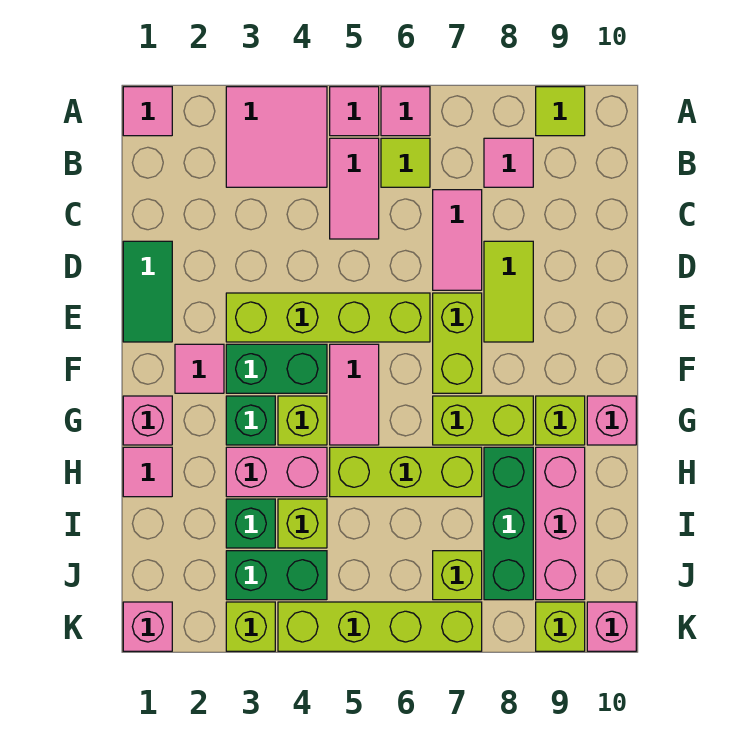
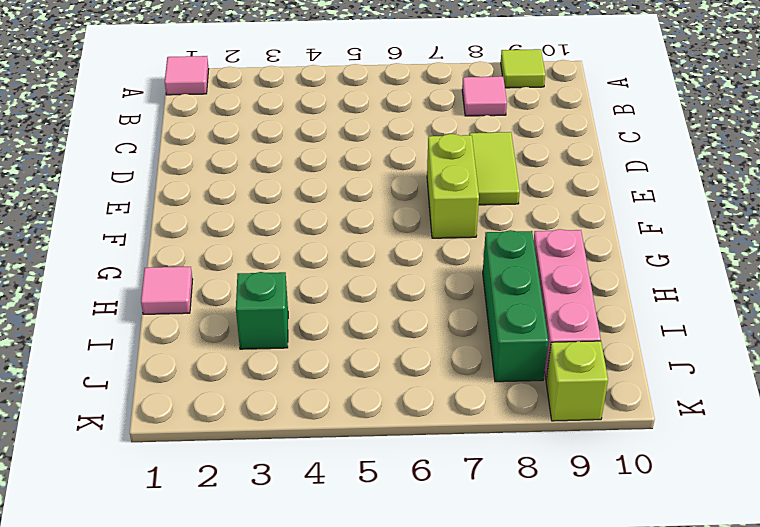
none -> pink 2x2 tile [226,87,327,187]
none -> pink 1x1 tile [330,87,379,136]
none -> pink 1x1 tile [381,87,430,136]
none -> pink 1x2 tile [330,138,379,239]

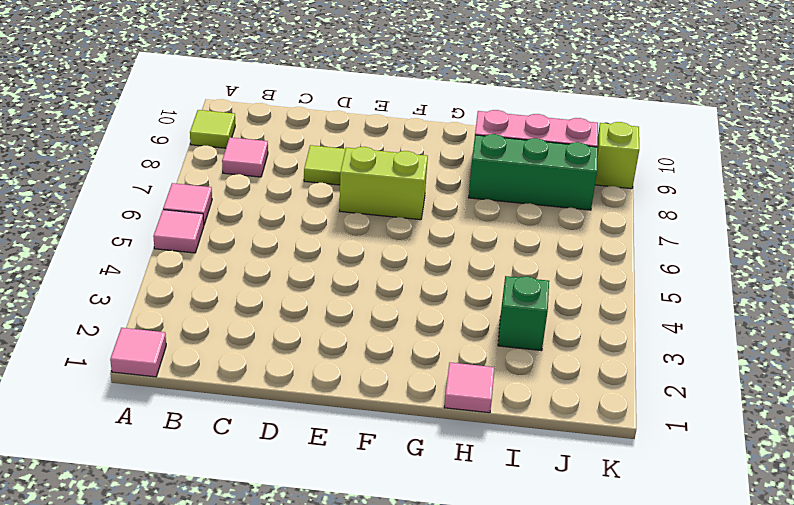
none -> pink 2x2 tile [226,87,327,187]
none -> pink 1x2 tile [330,138,379,239]
none -> lime 1x1 tile [381,138,430,187]
none -> pink 1x2 tile [433,190,482,290]

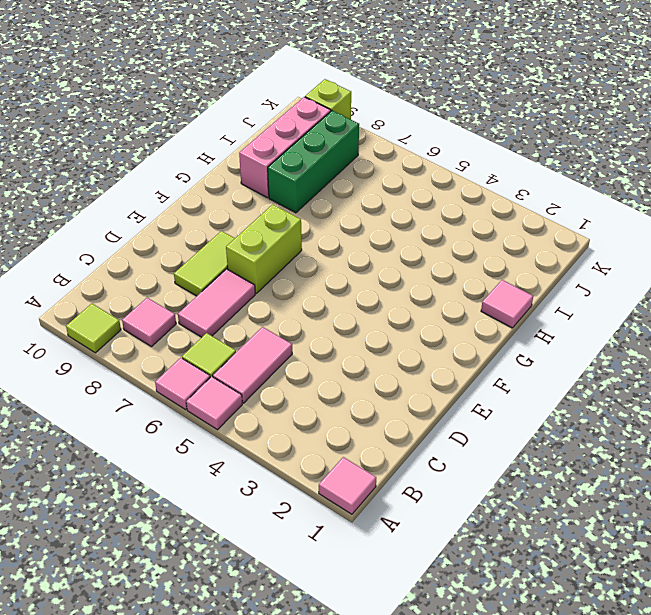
none -> pink 2x2 tile [226,87,327,187]
none -> green 1x2 tile [123,241,172,342]
none -> lime 1x4 brick [226,293,430,342]
none -> pink 1x1 tile [175,344,224,393]

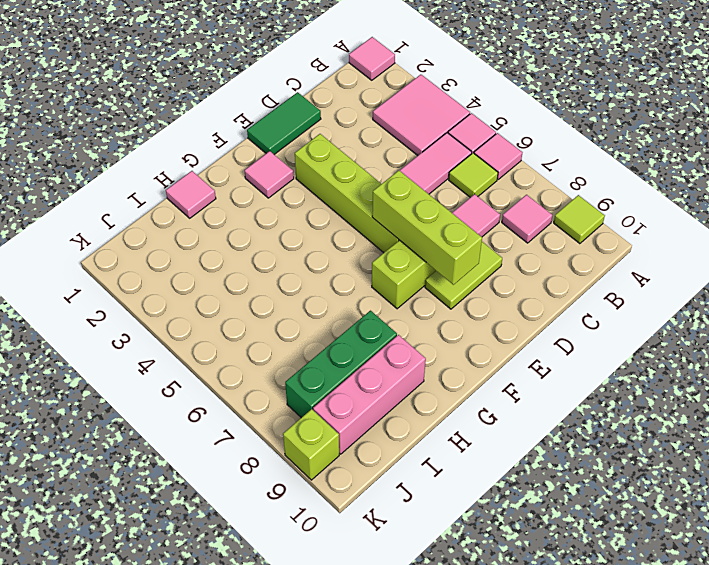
lime 1x3 brick [372,170,482,285] -> lime 1x3 brick moved to [330,447,482,497]
none -> green 1x2 brick [226,344,327,393]
none -> pink 1x2 tile [330,344,379,445]
none -> pink 1x1 brick [123,396,172,445]
none -> green 1x1 brick [226,396,275,445]

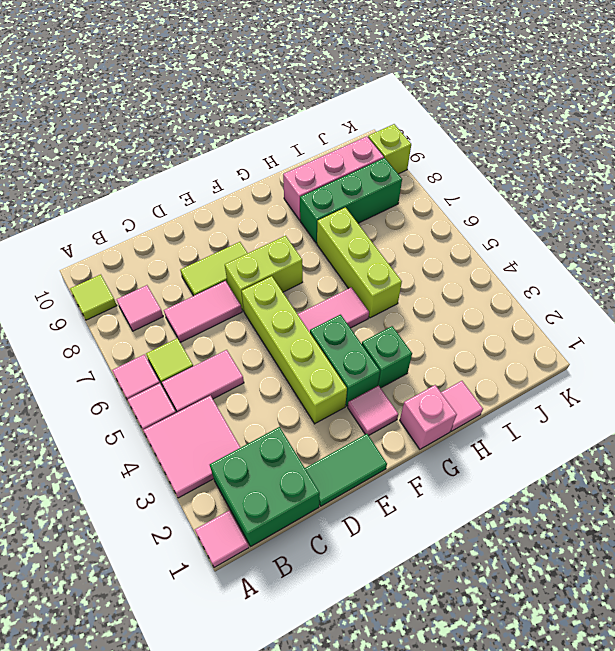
green 2x2 brick [210,427,320,546] -> none
none -> lime 1x1 brick [278,396,327,445]
none -> lime 1x2 brick [433,396,533,445]
none -> lime 1x1 brick [536,396,585,445]
none -> pink 1x1 brick [587,396,636,445]

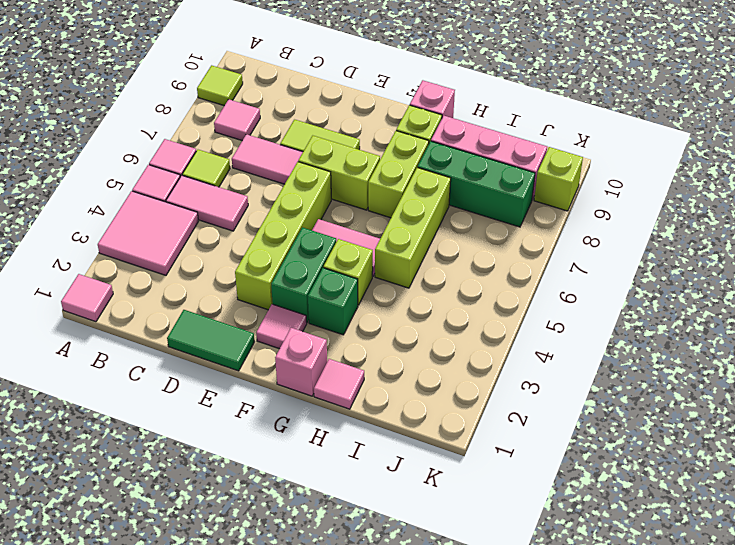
none -> pink 1x2 brick [226,447,327,497]
none -> green 1x1 brick [226,499,275,548]
none -> lime 1x1 brick [278,499,327,548]
none -> green 1x2 brick [226,551,327,600]

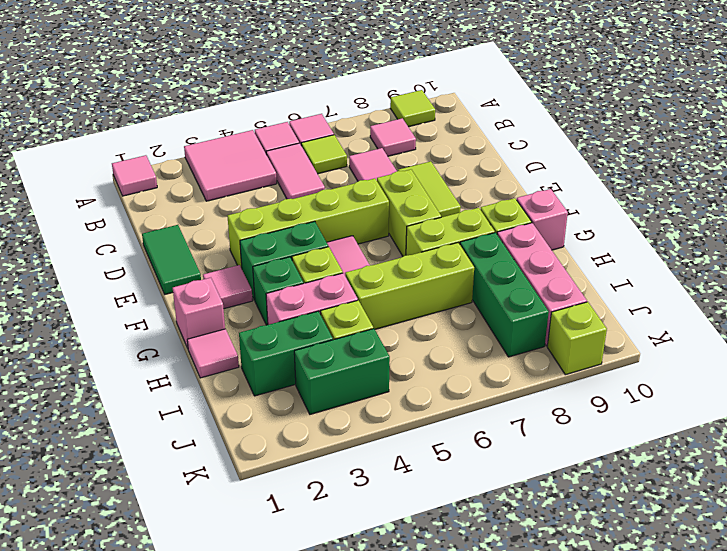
green 1x2 brick [239,311,333,396] -> green 1x1 brick [226,499,275,548]
none -> lime 1x1 brick [433,551,482,600]
none -> pink 1x1 brick [123,602,172,651]
none -> lime 1x1 brick [226,602,275,651]
none -> lime 1x4 brick [278,602,482,651]

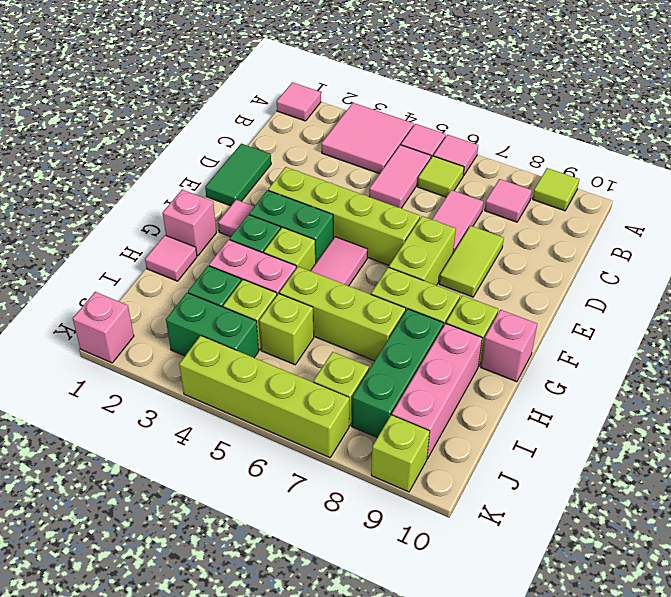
lime 1x1 brick [259,294,314,365] -> lime 1x1 brick moved to [226,602,275,651]
none -> pink 1x1 brick [587,602,636,651]

